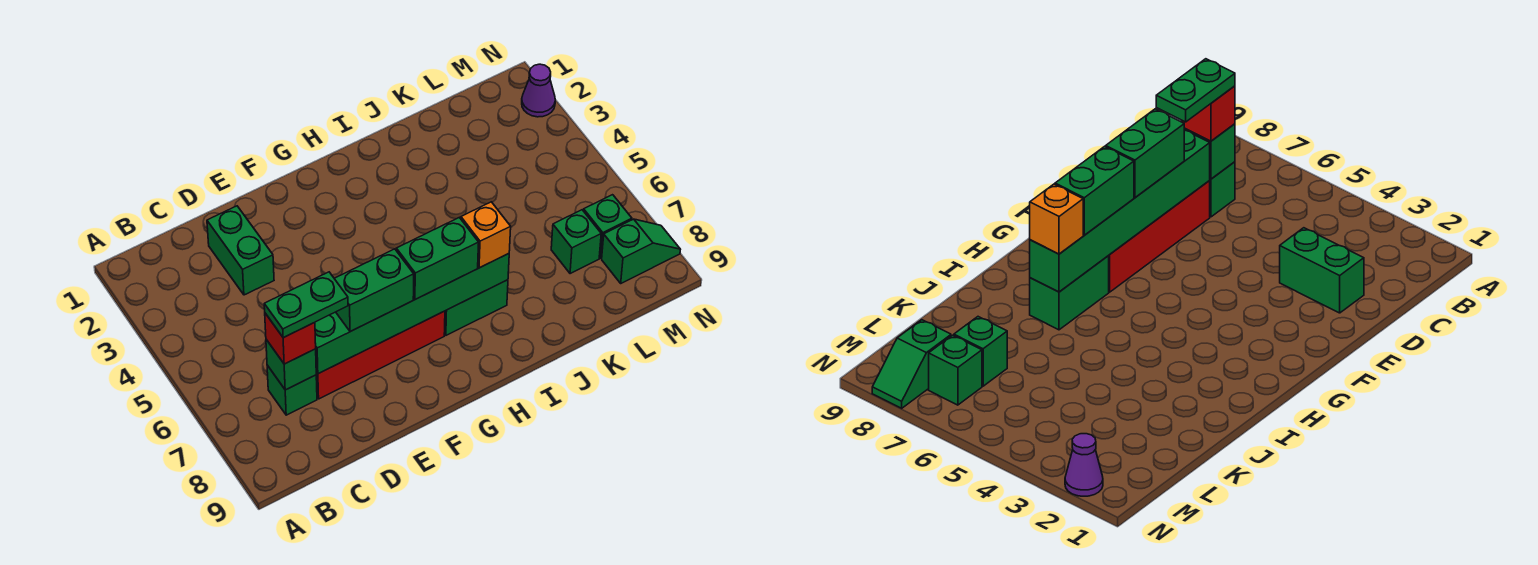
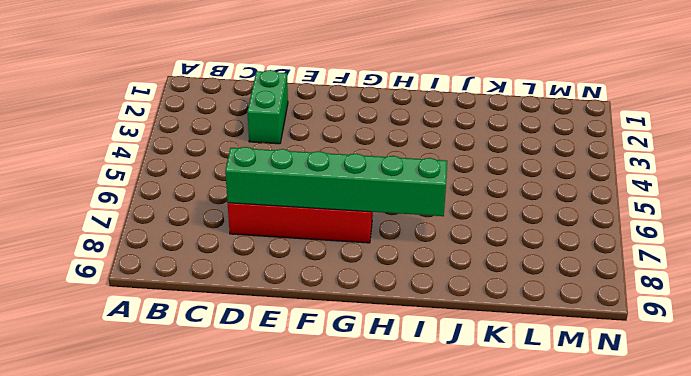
none -> green 1x1 brick [267,365,317,415]
none -> green 1x2 brick [444,280,508,335]
none -> green 1x1 brick [551,210,601,274]

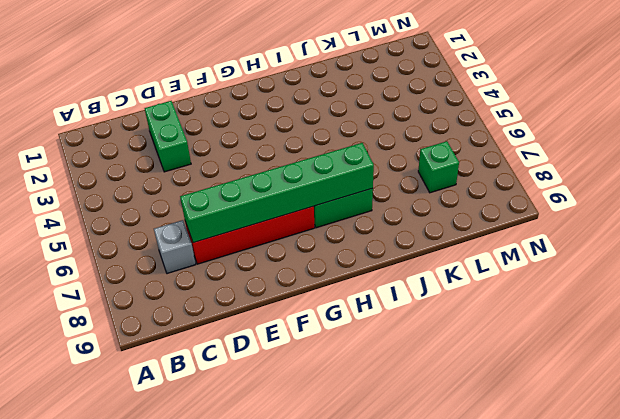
grey 1x1 brick [154,220,196,274] -> green 1x1 brick [267,365,317,415]
none -> green 1x1 brick [584,195,632,258]
none -> green 1x2 slope [602,219,680,283]
none -> purple 1x1 cone [522,64,555,117]

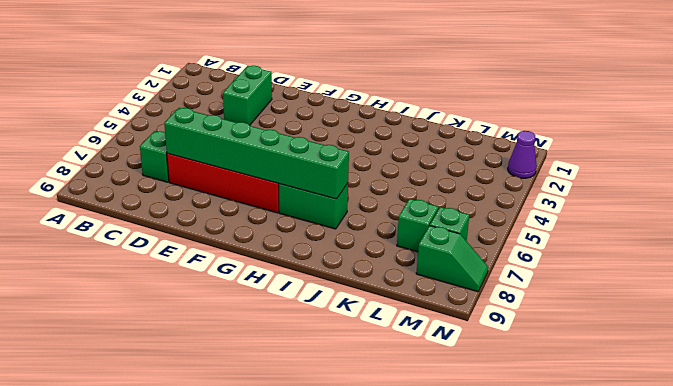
none -> green 1x1 brick [266,340,316,390]
none -> red 1x1 brick [265,313,316,364]
none -> green 1x2 brick [334,249,414,332]

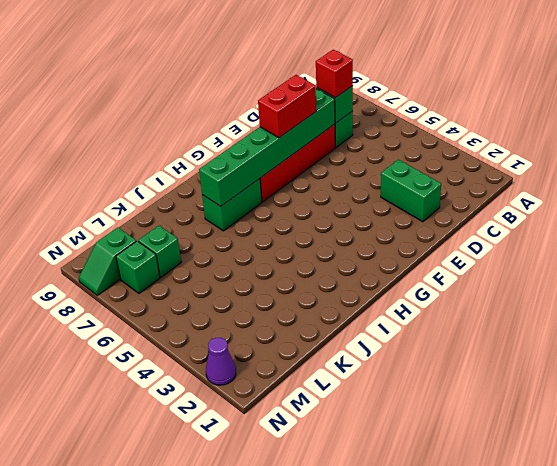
red 1x2 brick [258,75,316,138] -> green 1x2 brick [334,249,414,332]
none -> green 1x2 brick [396,218,479,299]
none -> orange 1x1 brick [461,202,511,268]
none -> green 1x2 plate [264,272,348,338]

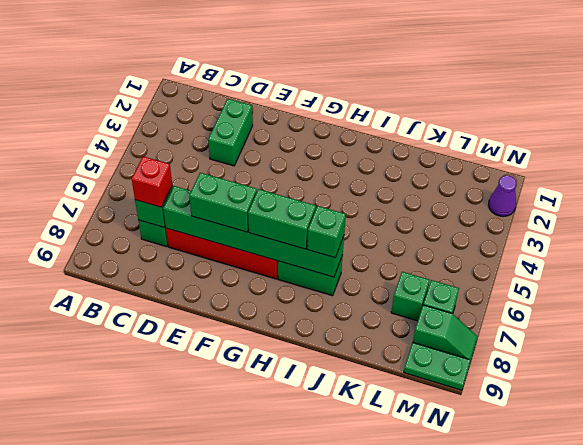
green 1x1 brick [307,206,346,258] -> orange 1x1 brick [461,202,511,268]
green 1x2 plate [404,343,471,390] -> green 1x2 plate moved to [264,272,348,338]

